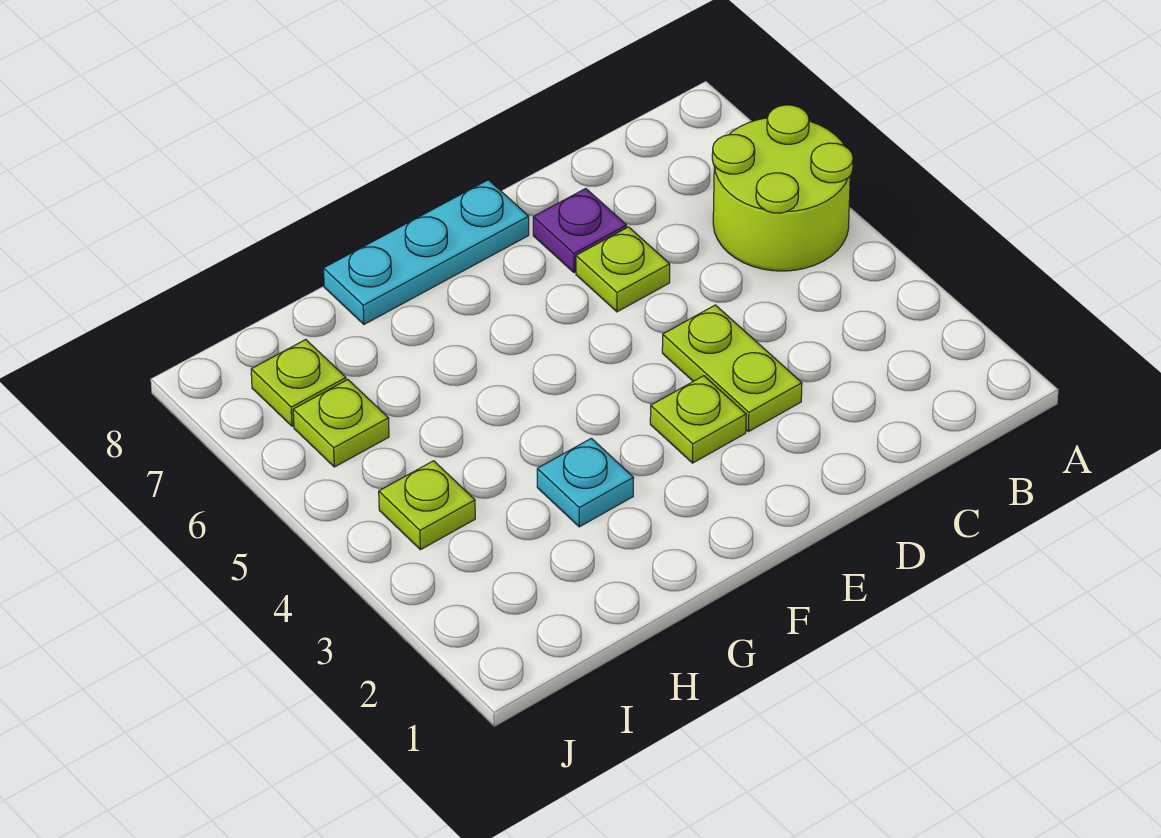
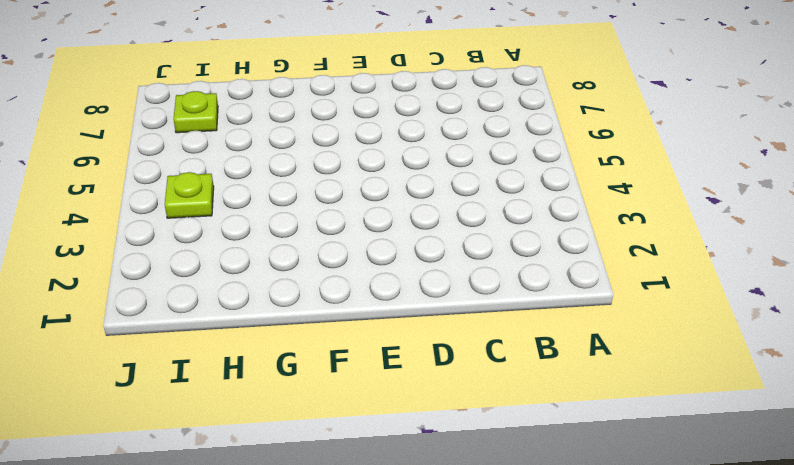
none -> lime 2x2 round brick [712,105,853,271]
none -> lime 1x2 plate [662,305,802,432]

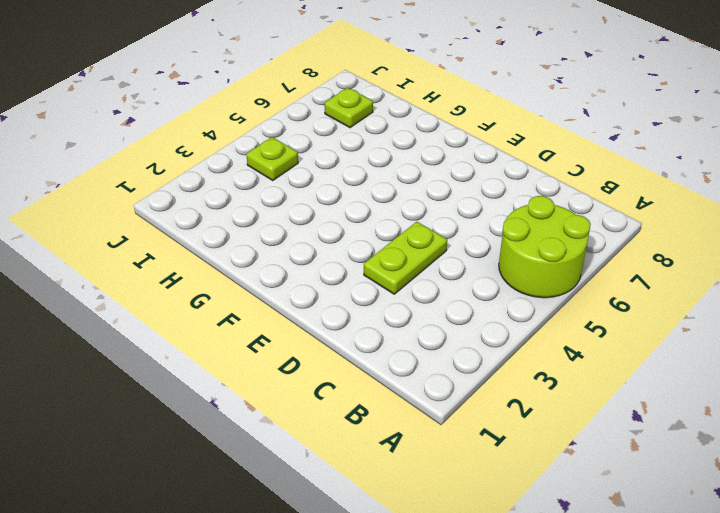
none -> lime 1x1 plate [576,227,670,312]
none -> purple 1x1 plate [533,189,627,273]

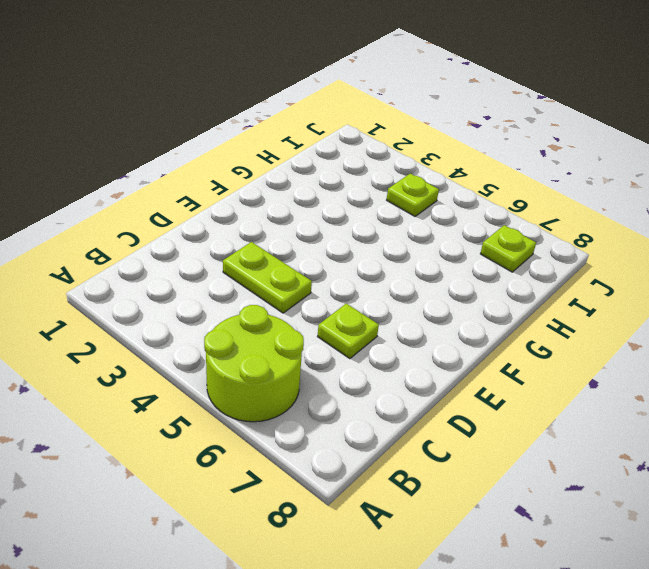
none -> purple 1x1 plate [533,189,627,273]
none -> lime 1x1 plate [650,376,746,463]

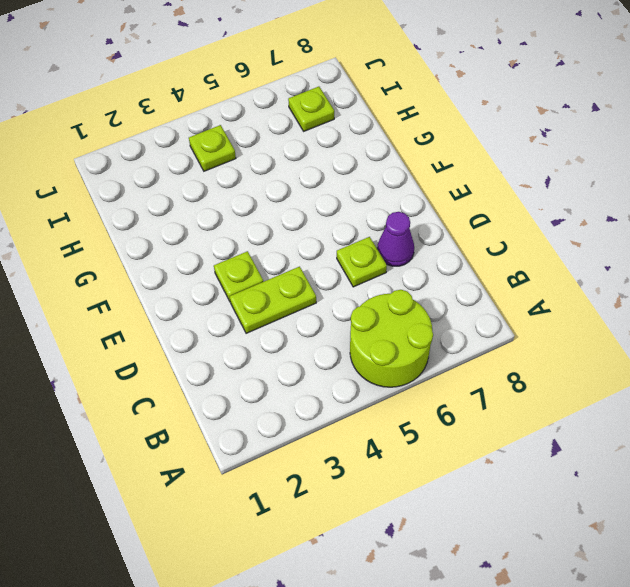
purple 1x1 cone [377,212,414,266] -> purple 1x1 plate [533,189,627,273]
none -> cyan 1x3 plate [324,180,529,324]
none -> cyan 1x1 plate [537,438,634,527]

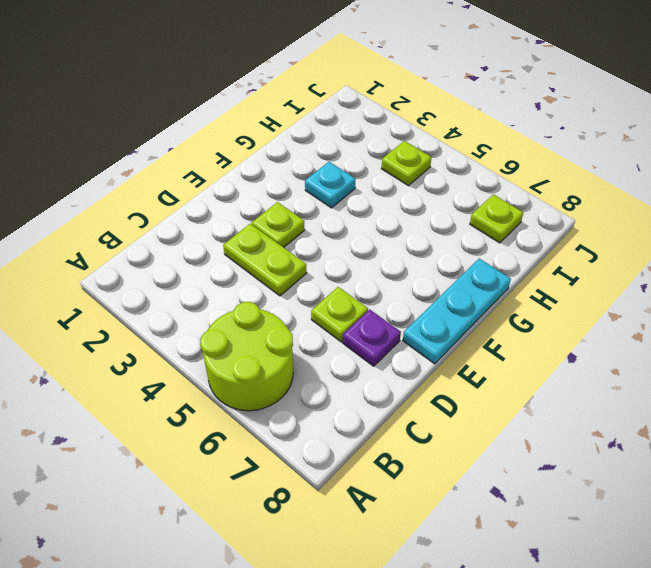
none -> lime 1x1 plate [293,380,389,467]

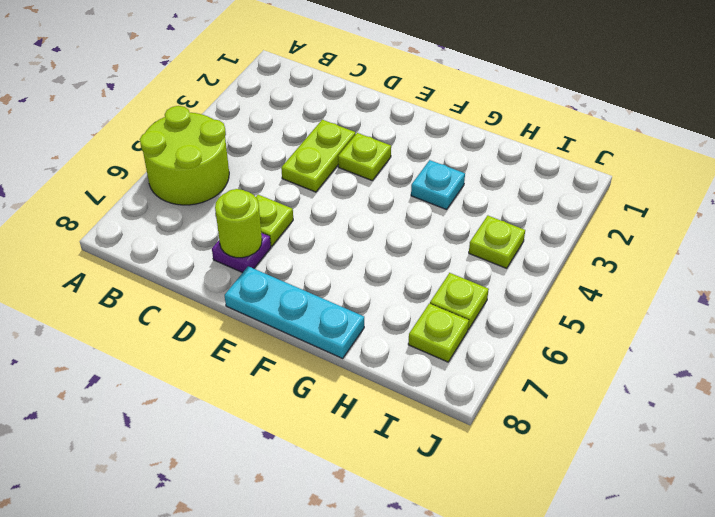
lime 1x1 round brick [215,189,262,258] -> none

